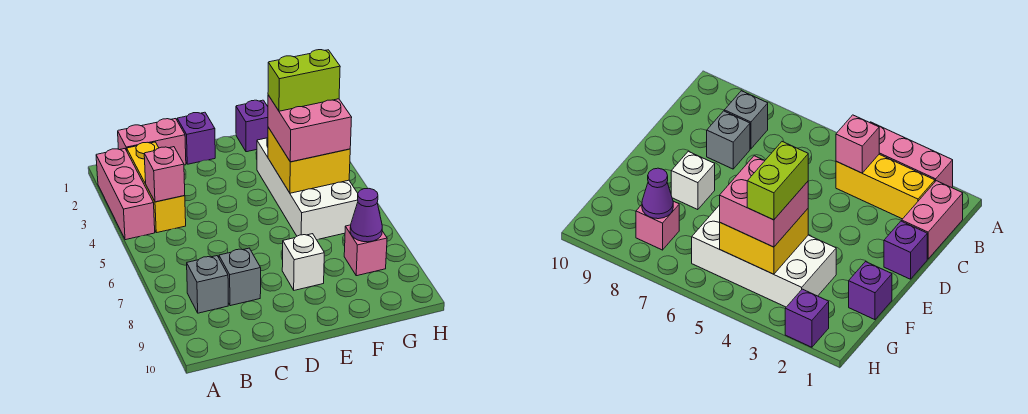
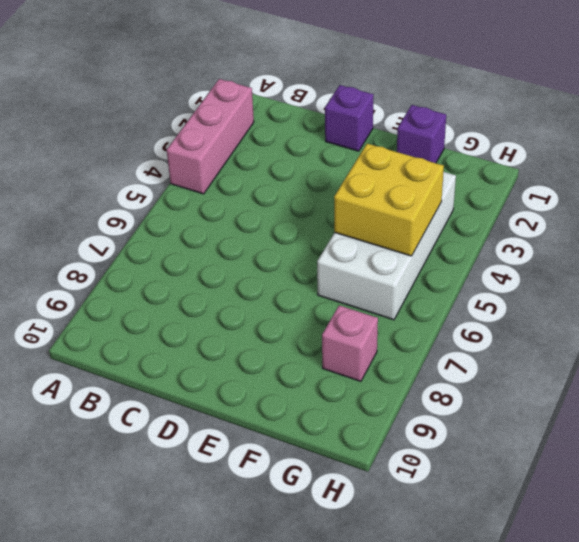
none -> pink 1x2 brick [118,119,186,165]
none -> yellow 1x3 brick [126,142,186,233]
none -> grey 1x1 brick [187,256,228,313]

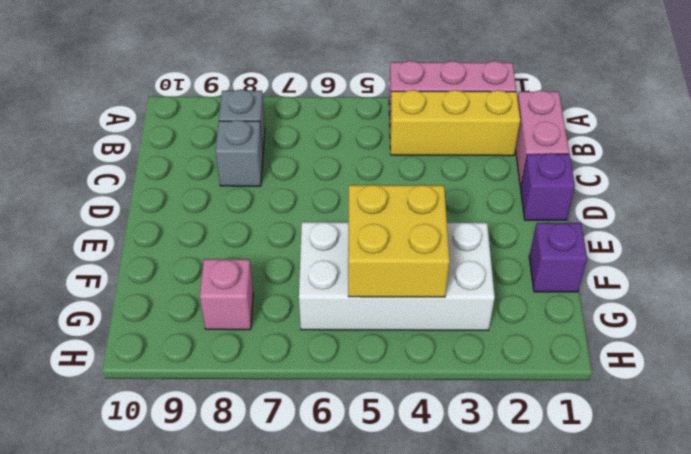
none -> white 1x1 brick [282,234,324,290]
none -> purple 1x1 brick [785,289,829,347]
none -> pink 1x1 brick [144,147,185,202]

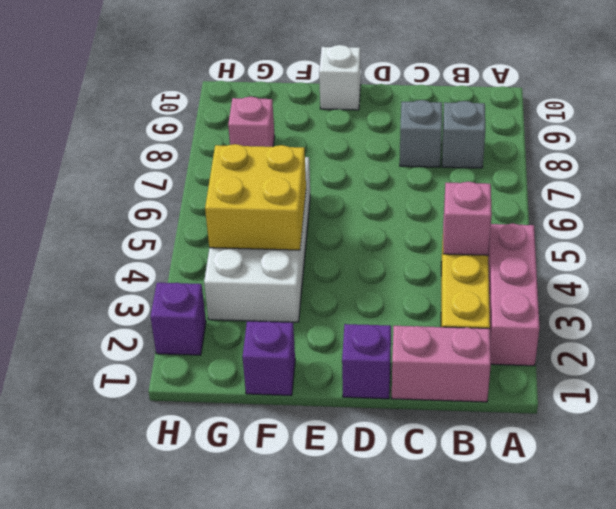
white 1x1 brick [319,45,361,110] -> white 1x1 brick moved to [282,234,324,290]
none -> purple 1x1 cone [350,189,382,242]
none -> pink 2x2 brick [268,95,352,162]
none -> lime 1x2 brick [268,50,340,111]

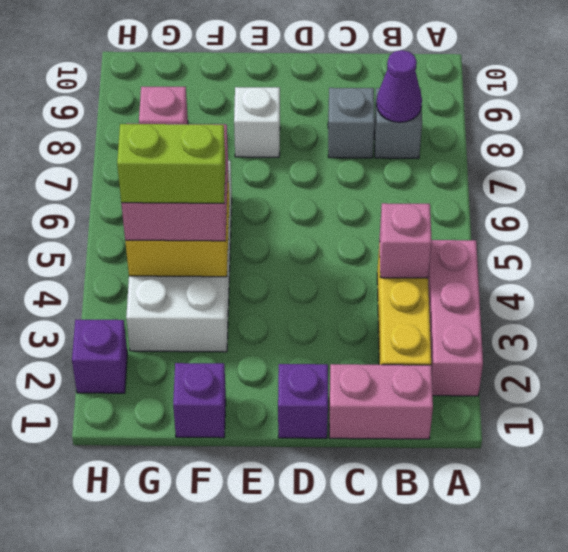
purple 1x1 cone [377,50,422,122] -> purple 1x1 cone moved to [350,189,382,242]

